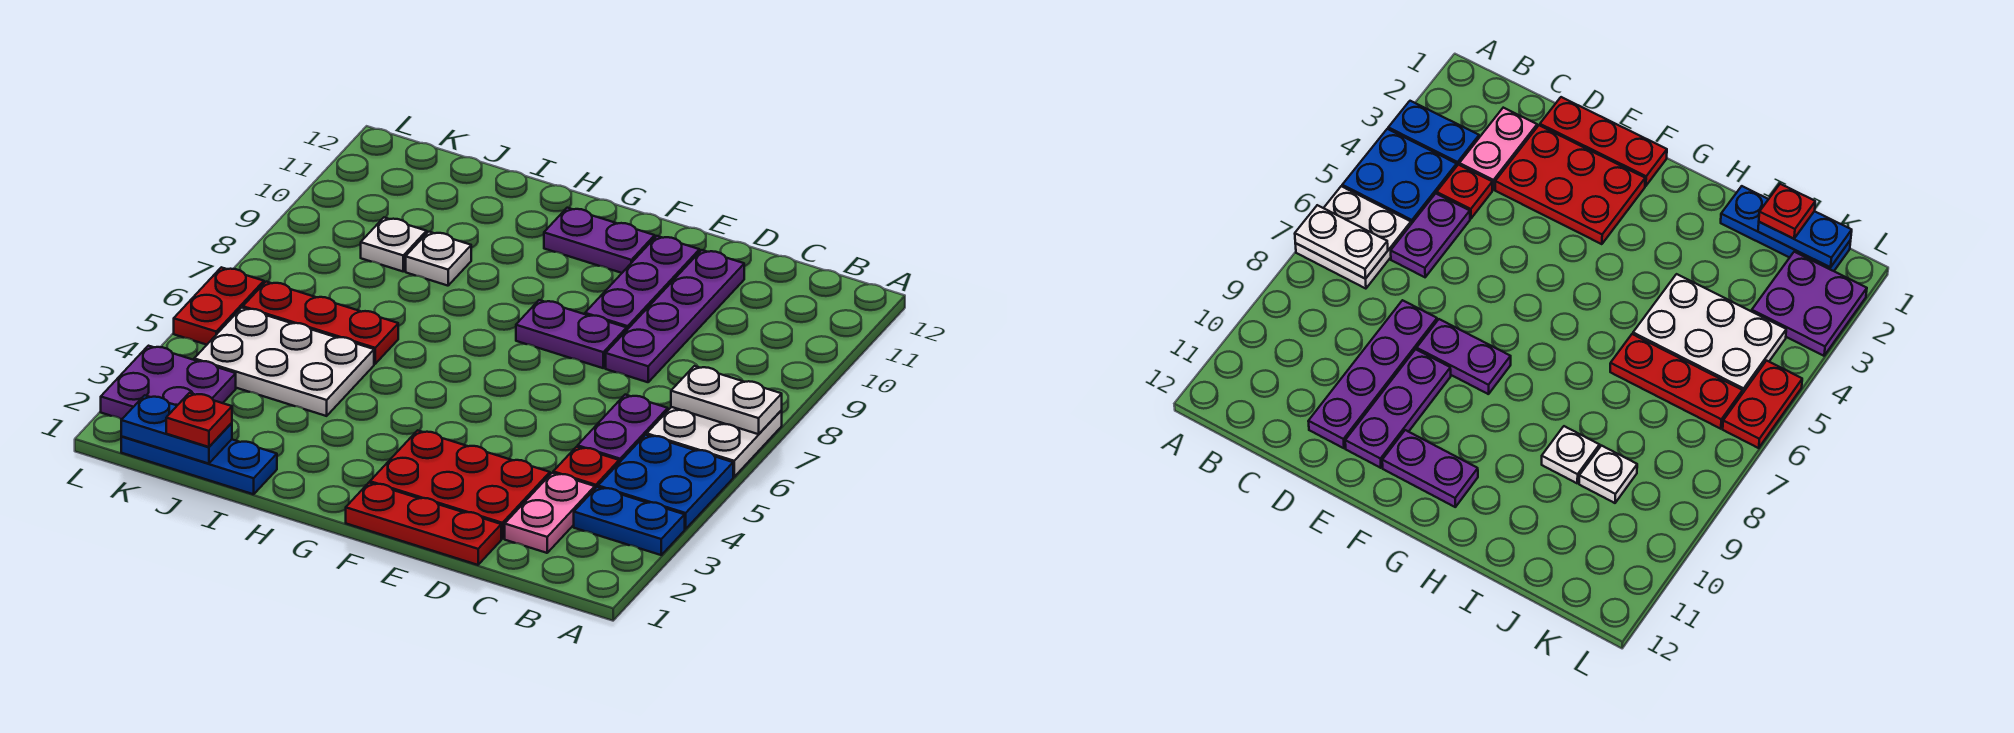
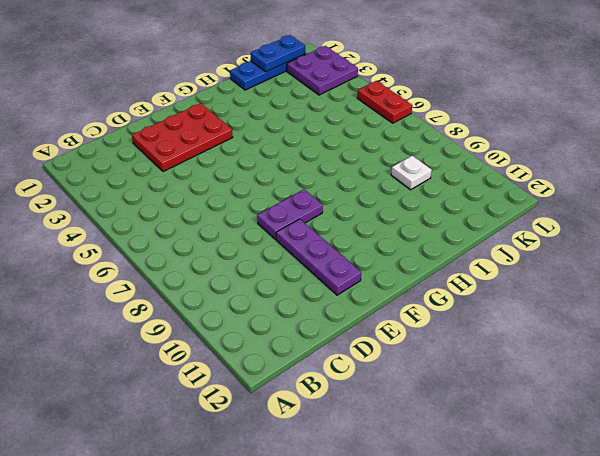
none -> blue 1x2 plate [574,487,685,555]
none -> blue 2x2 plate [598,435,733,529]
none -> white 2x2 plate [647,407,782,477]

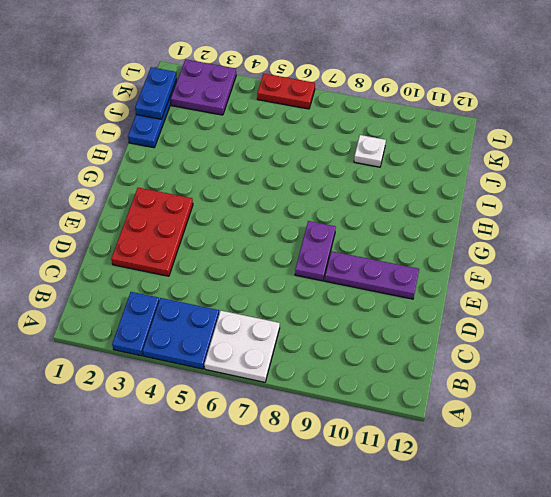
none -> pink 1x2 plate [505,473,595,553]
none -> red 1x1 plate [553,447,619,488]
none -> purple 1x2 plate [578,395,668,463]

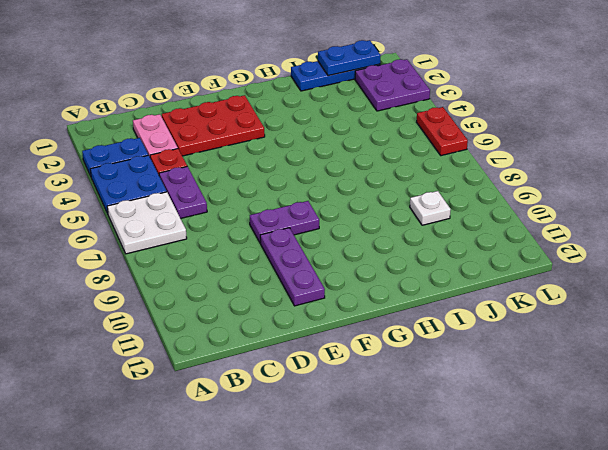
none -> red 1x3 plate [346,483,501,565]
none -> purple 1x4 plate [606,250,744,382]
none -> purple 1x2 plate [544,208,655,273]

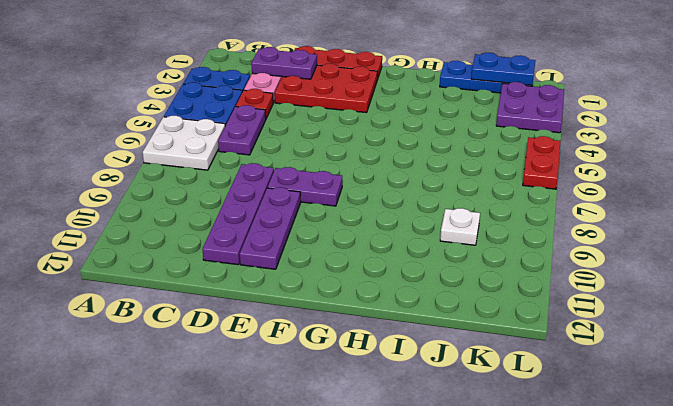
purple 1x2 plate [251,47,317,79] -> purple 1x2 plate moved to [544,208,655,273]
none -> white 2x3 plate [194,308,374,416]
none -> red 1x3 plate [243,282,398,364]
none -> white 1x1 plate [406,232,471,286]

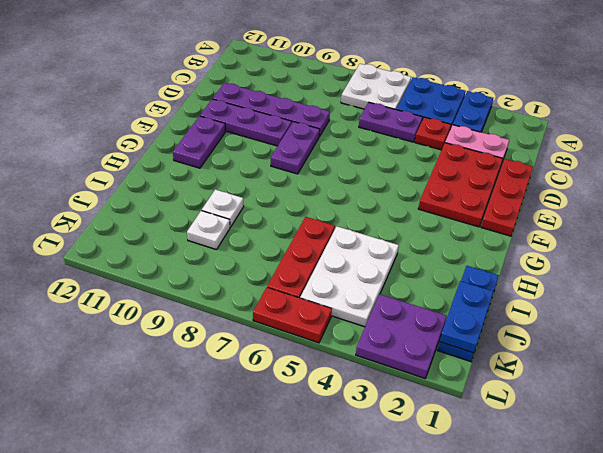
none -> white 1x2 plate [671,366,782,434]
none -> red 1x1 plate [166,393,232,447]

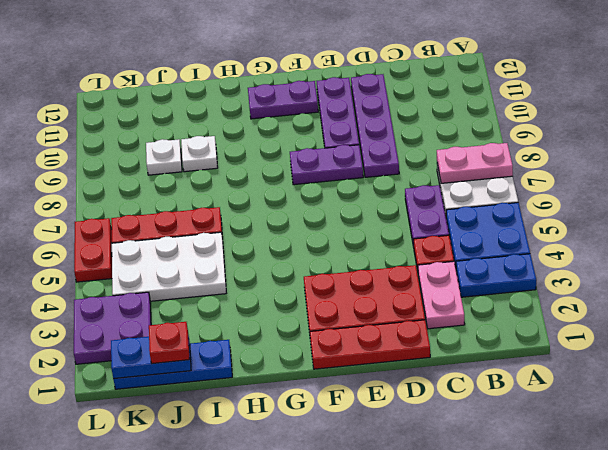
pink 1x2 plate [437,143,513,183] -> white 1x2 plate [671,366,782,434]

